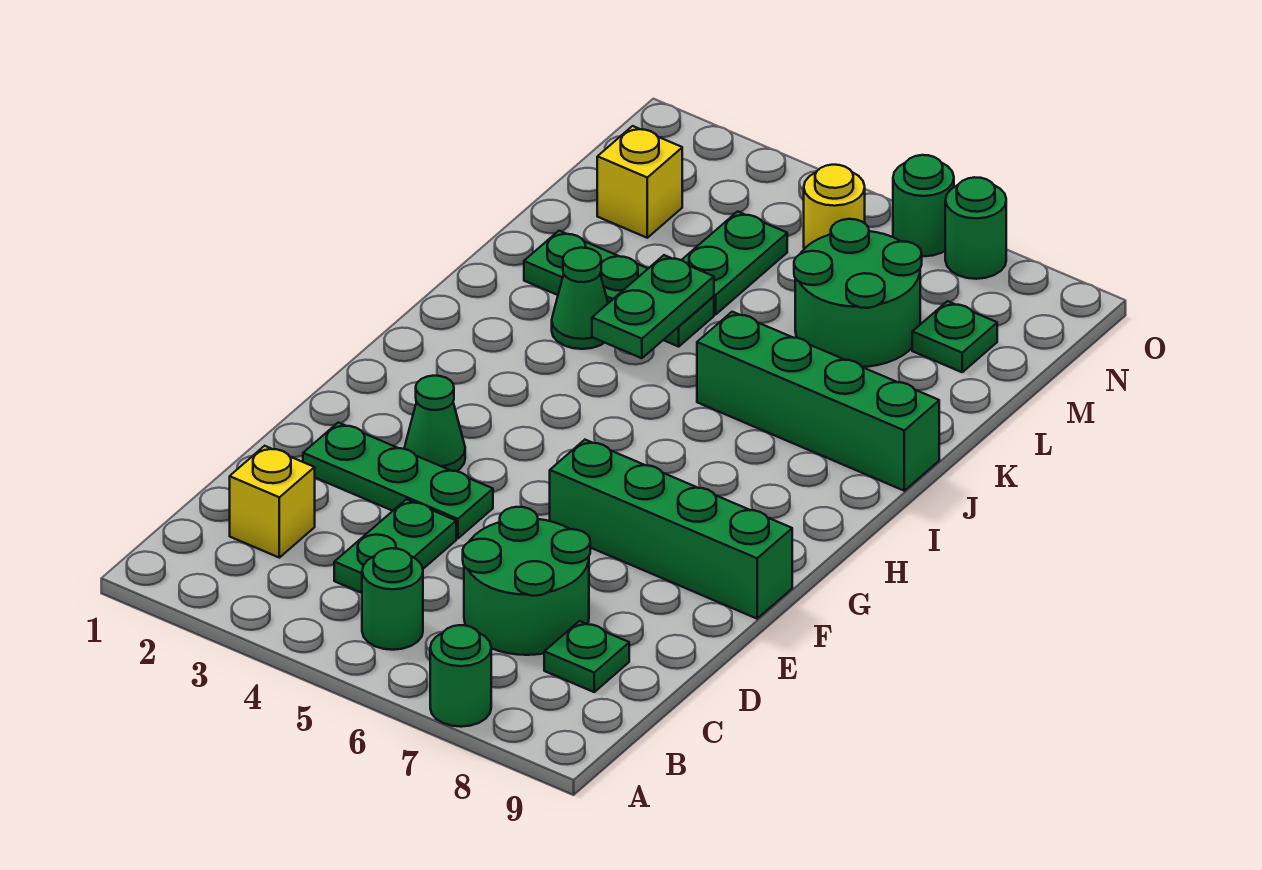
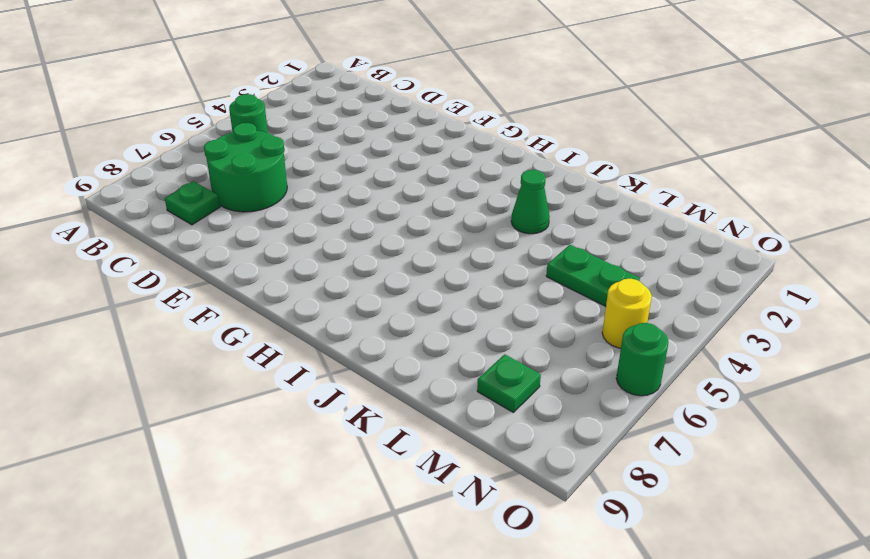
none -> green 1x1 round brick [430,625,491,727]
none -> yellow 1x1 brick [230,446,315,558]
none -> green 1x2 plate [334,499,456,593]

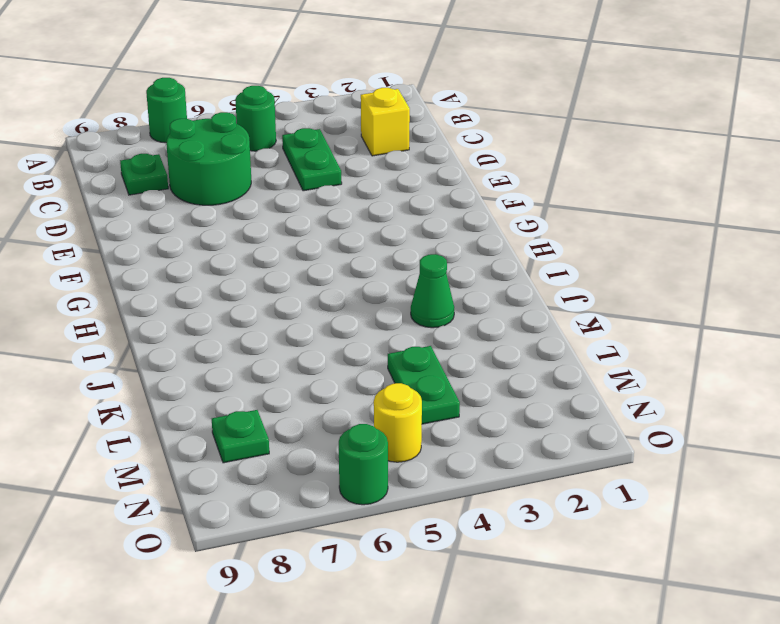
none -> green 1x3 plate [303,423,493,538]
none -> green 1x1 cone [404,376,465,471]
none -> green 1x4 brick [550,440,792,619]

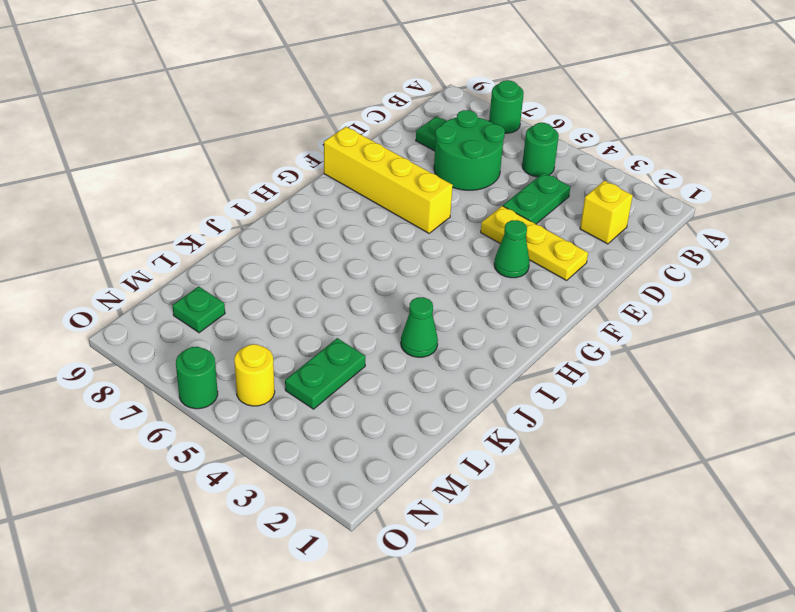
yellow 1x3 plate [481,206,588,280] -> green 1x3 plate [303,423,493,538]
yellow 1x4 brick [324,127,453,233] -> green 1x4 brick [550,440,792,619]
none -> green 1x4 brick [697,312,939,491]
none -> green 1x3 plate [524,231,714,347]
none -> green 2x2 round brick [794,219,922,367]

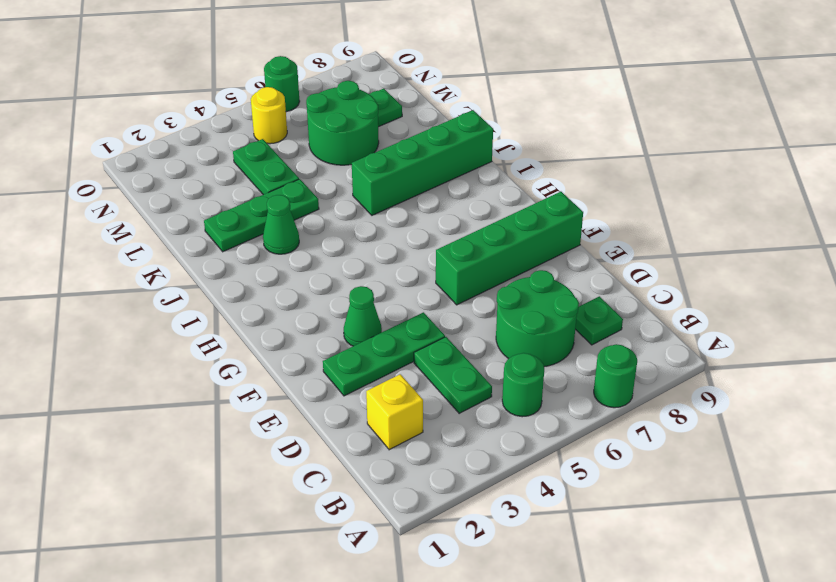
none -> yellow 1x1 brick [597,126,682,238]
none -> green 1x1 round brick [945,177,1006,279]
none -> green 1x2 plate [592,255,714,358]

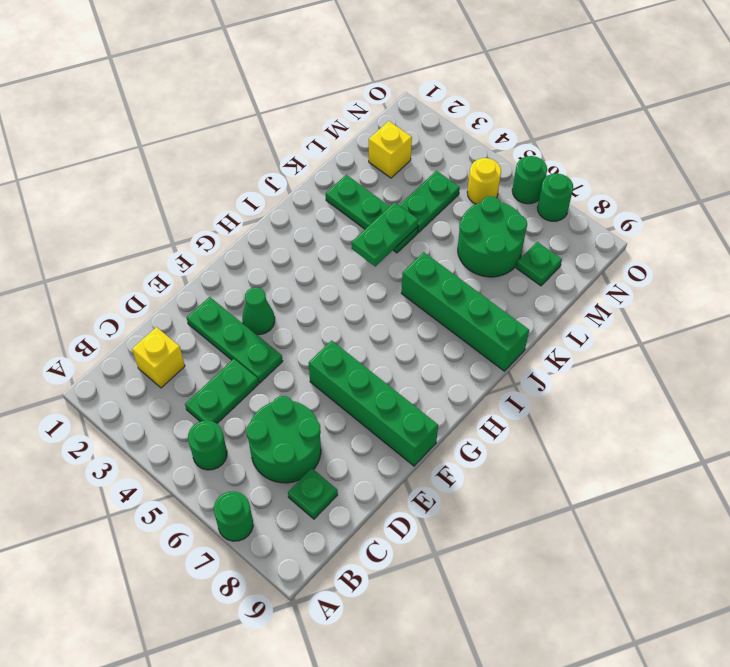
none -> green 1x1 cone [552,248,608,349]

